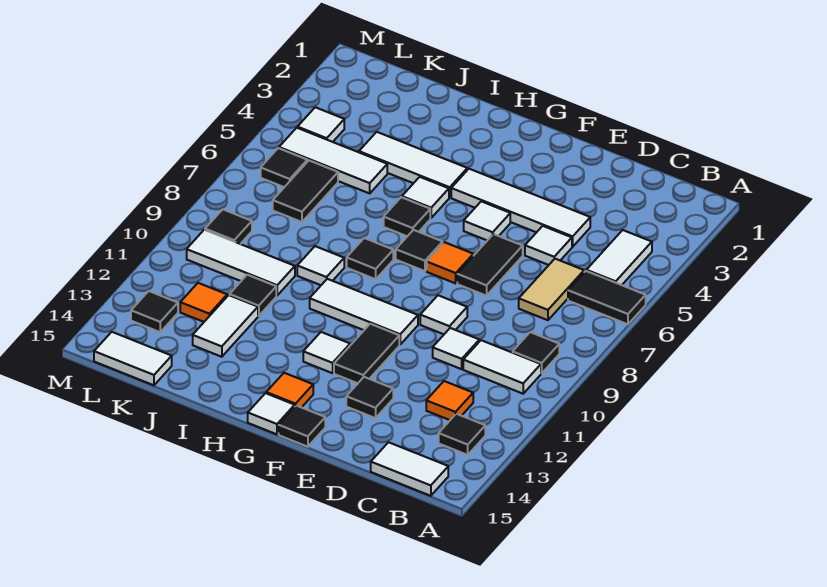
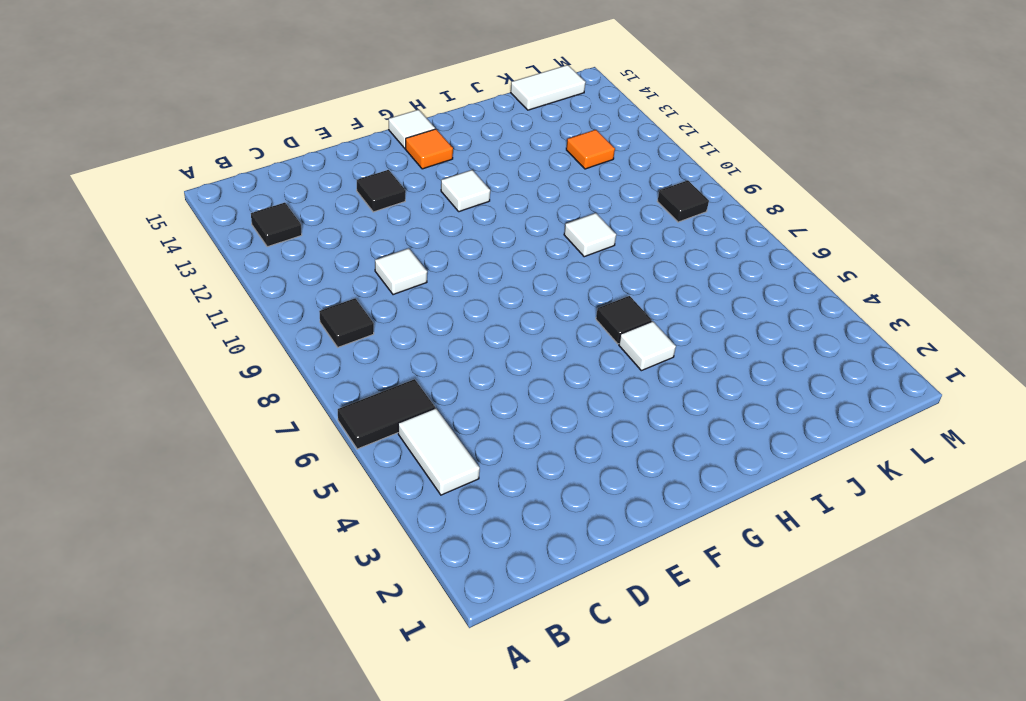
none -> white 1x2 tile [463,340,541,394]
none -> white 1x2 tile [371,442,448,496]
none -> tan 1x2 tile [519,259,584,320]
none -> orange 1x1 tile [426,381,473,420]

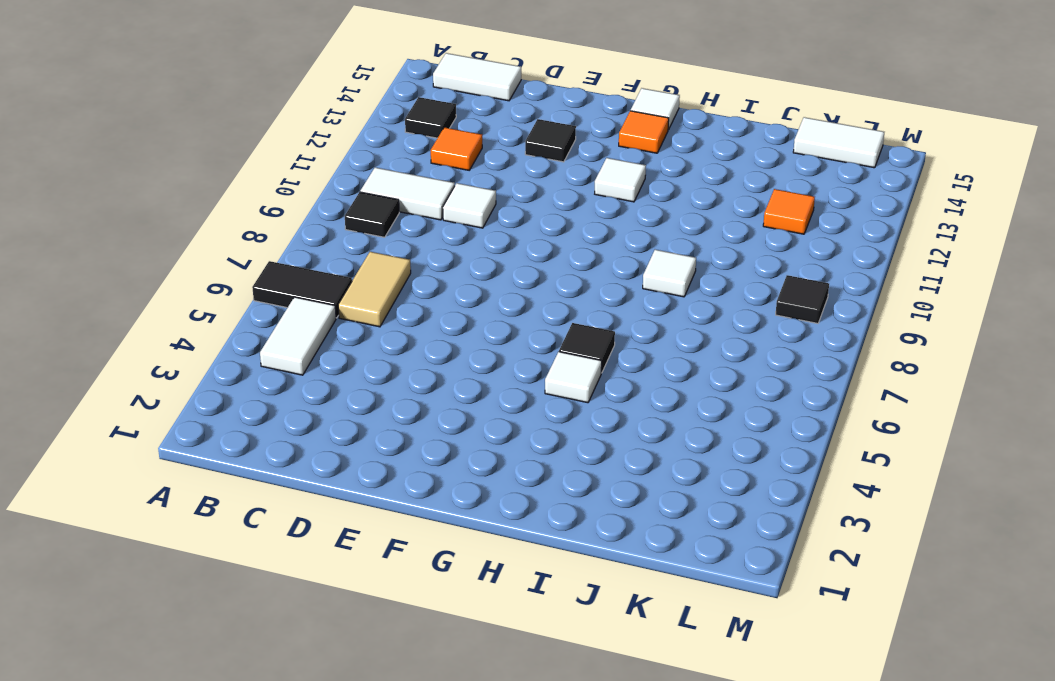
none -> white 1x4 tile [451,169,590,247]
none -> white 1x1 tile [525,226,572,265]
none -> black 1x2 tile [457,234,523,296]
none -> white 1x1 tile [420,295,467,334]

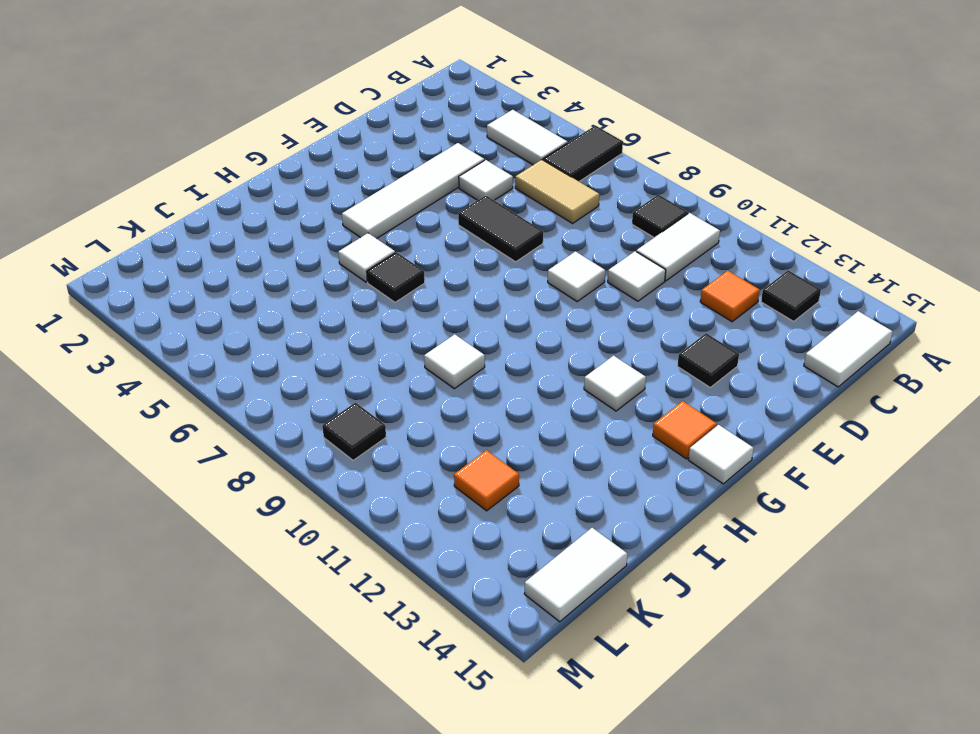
none -> white 1x1 tile [464,201,510,240]
none -> orange 1x1 tile [427,242,473,283]
none -> white 1x3 tile [310,279,418,344]
none -> black 1x2 tile [334,324,399,383]

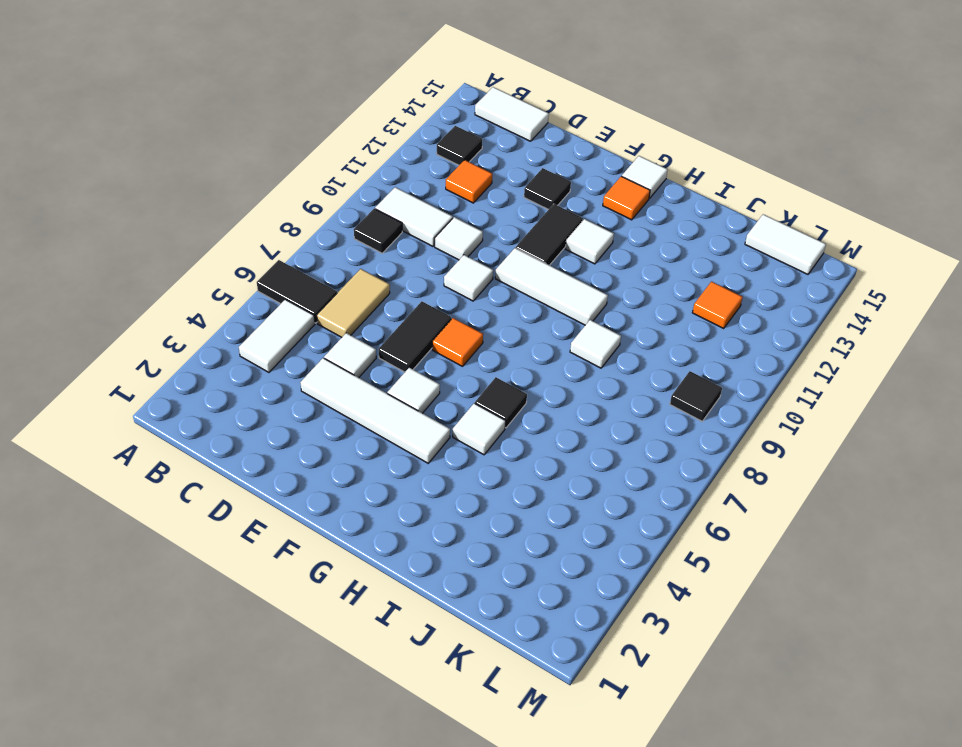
none -> black 1x1 tile [279,405,325,447]
none -> black 1x1 tile [396,230,443,271]
none -> white 1x3 tile [359,132,467,198]
none -> black 1x1 tile [347,238,393,279]

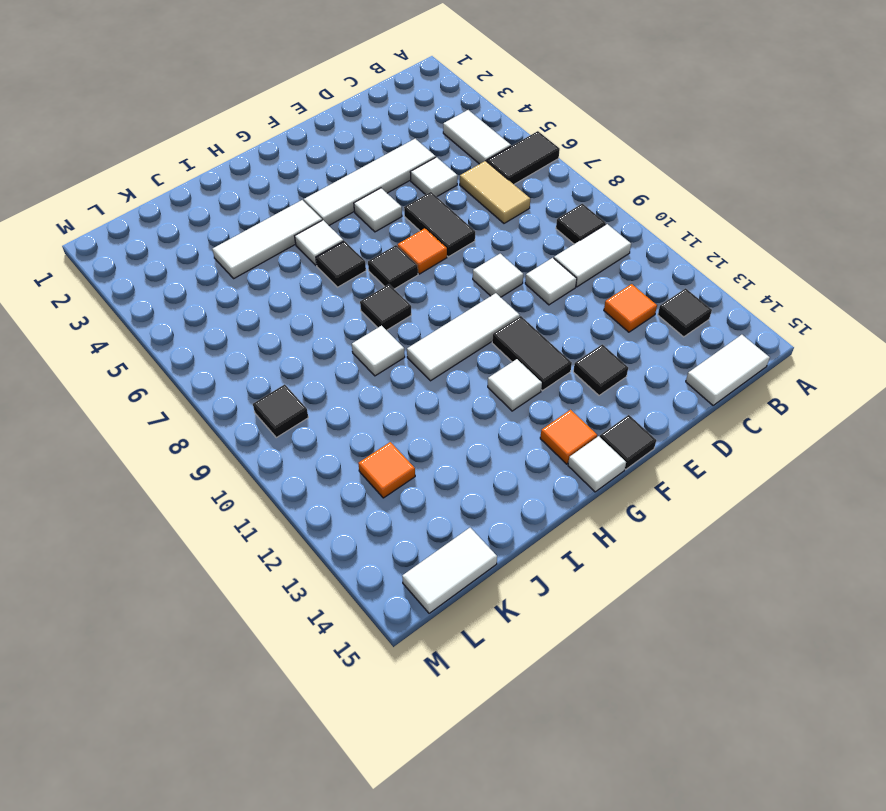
none -> white 1x3 tile [279,128,387,193]
none -> white 1x3 tile [187,230,295,295]
none -> black 1x1 tile [230,275,276,316]
none -> white 1x2 tile [193,295,258,357]

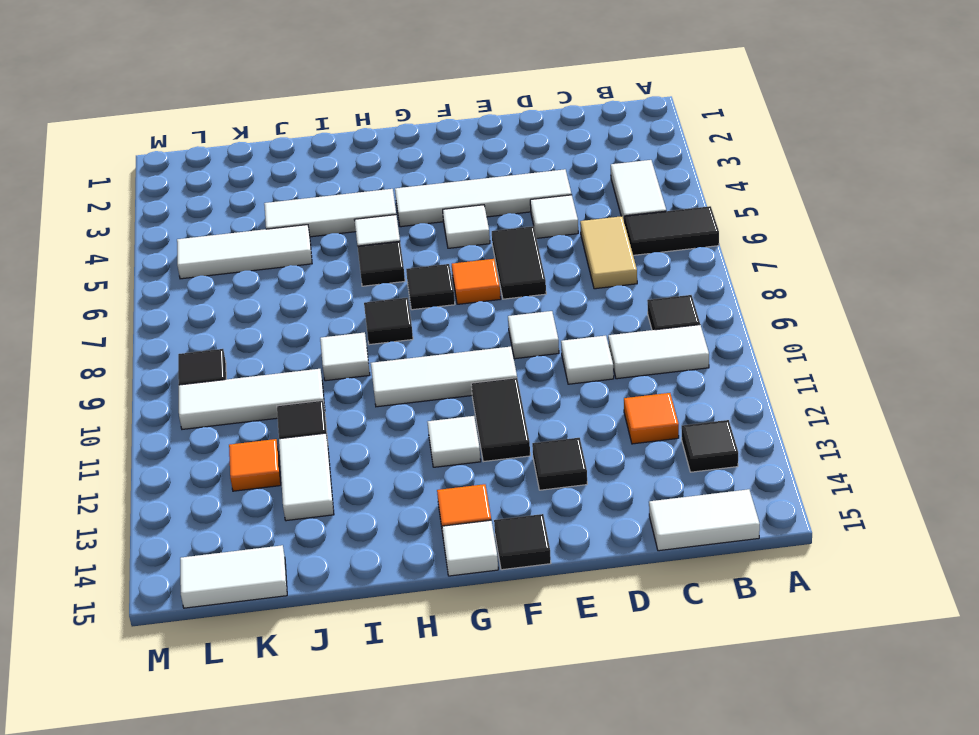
none -> black 1x2 tile [273,161,338,222]
none -> white 1x1 tile [298,107,344,142]
none -> black 1x1 tile [261,148,307,187]
none -> black 1x1 tile [131,291,178,332]

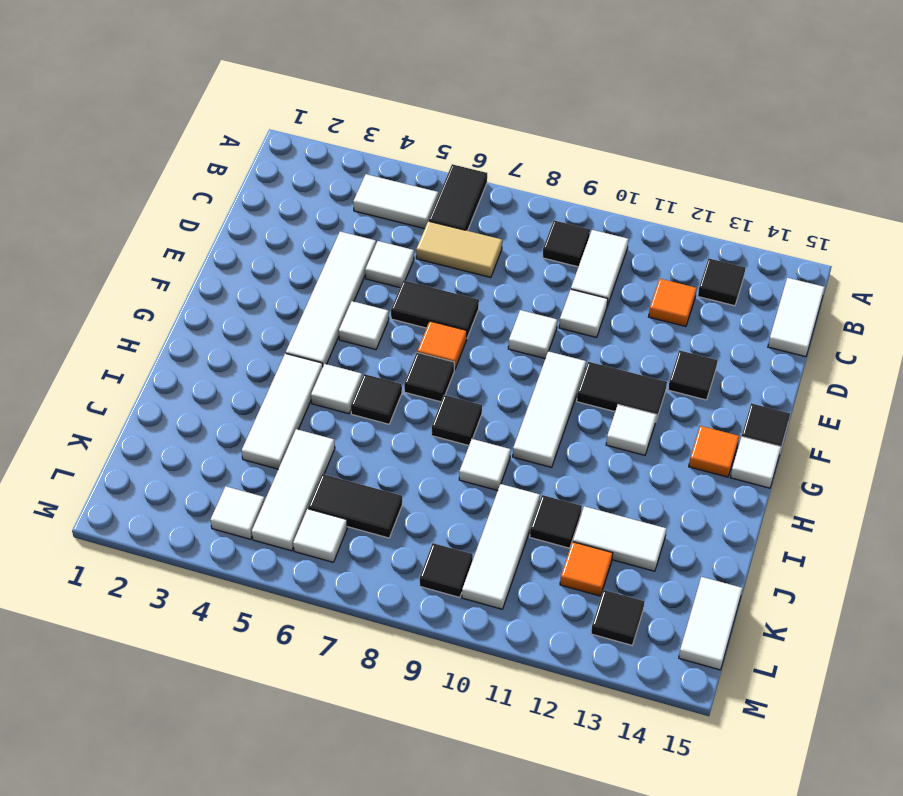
white 1x1 tile [293,509,347,562] -> black 1x1 tile [261,148,307,187]

